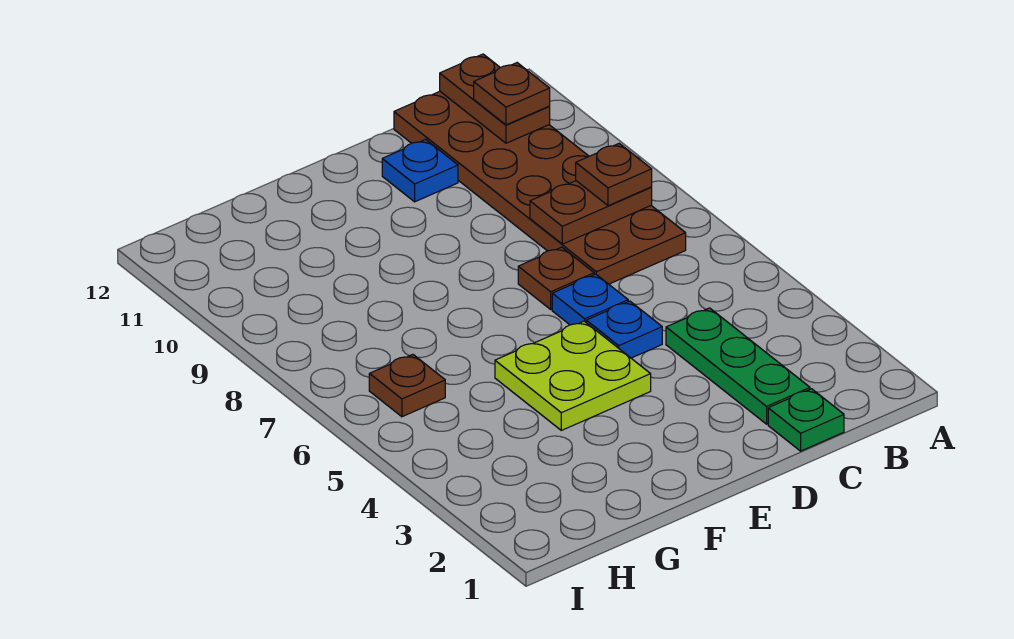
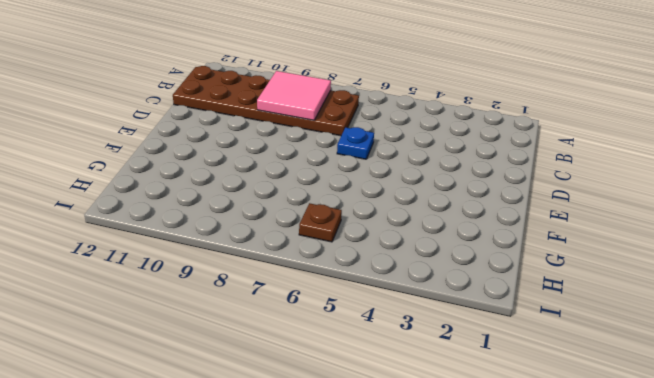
pink 2x2 tile [257,71,331,120] -> brown 1x2 plate [530,181,652,244]
none -> green 1x1 plate [768,389,844,451]
none -> green 1x3 plate [666,308,810,424]
none -> blue 1x1 plate [586,301,662,358]

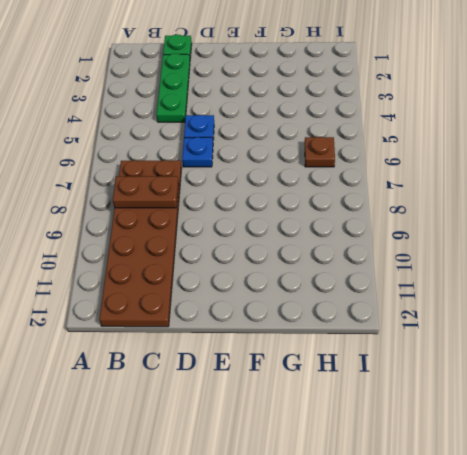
none -> brown 1x1 plate [518,247,594,309]
none -> blue 1x1 plate [382,139,458,202]
none -> lime 2x2 plate [495,321,651,430]

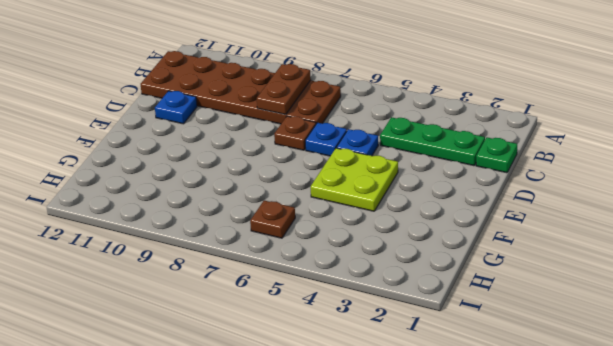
none -> brown 1x2 plate [440,54,550,143]
none -> brown 1x1 plate [576,144,652,206]
none -> brown 1x1 plate [474,63,550,125]

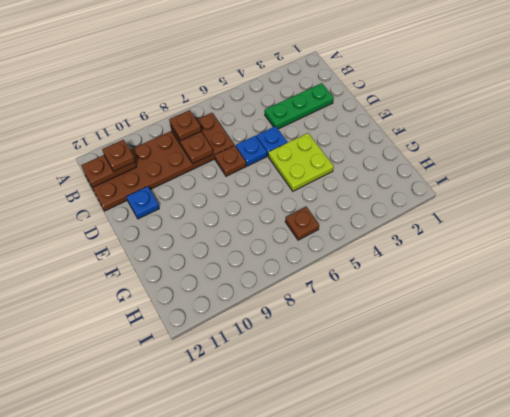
none -> green 1x1 plate [768,389,844,451]

